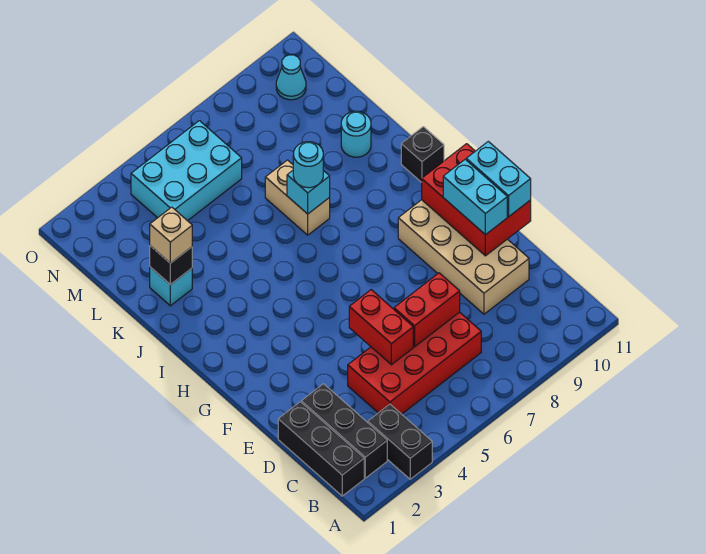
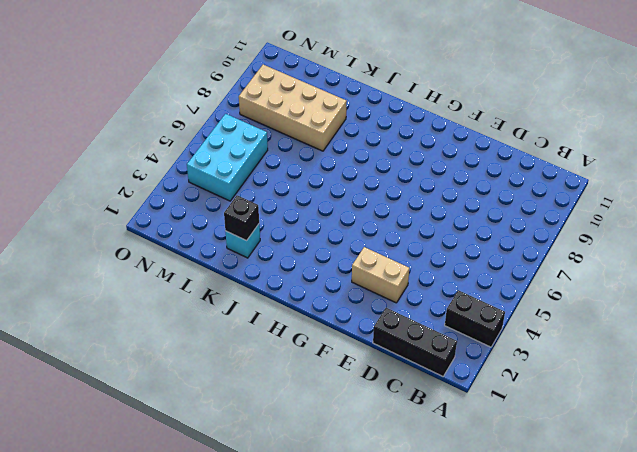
tan 1x2 brick [352,247,409,303] -> tan 1x2 brick moved to [265,160,330,235]
tan 2x4 brick [239,65,347,151] -> tan 2x4 brick moved to [398,200,529,314]
none -> black 1x3 brick [301,384,387,478]
none -> red 2x4 brick [348,312,481,414]
none -> black 1x1 brick [401,127,444,182]

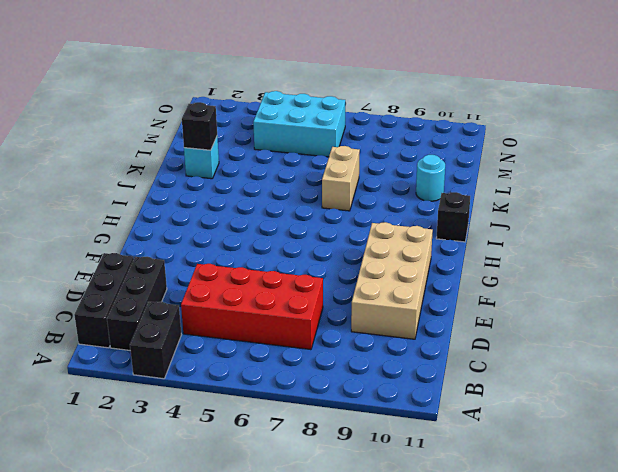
none -> cyan 1x1 cone [276,55,306,100]
none -> red 1x2 brick [349,290,413,365]
none -> red 1x2 brick [394,273,460,347]

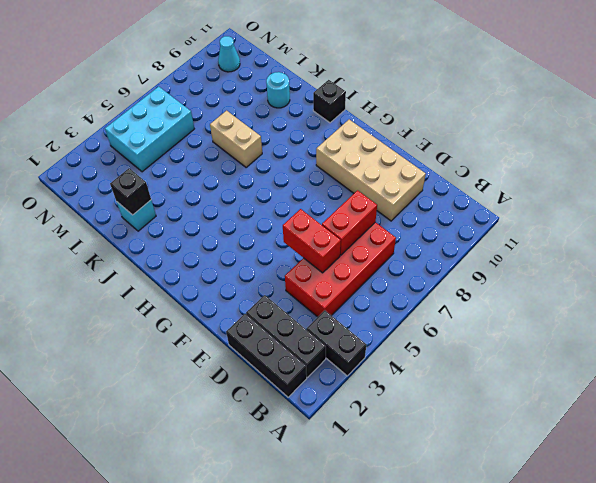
none -> red 2x3 brick [422,144,531,256]
none -> cyan 1x1 brick [287,170,330,214]
none -> cyan 1x2 brick [443,159,507,235]

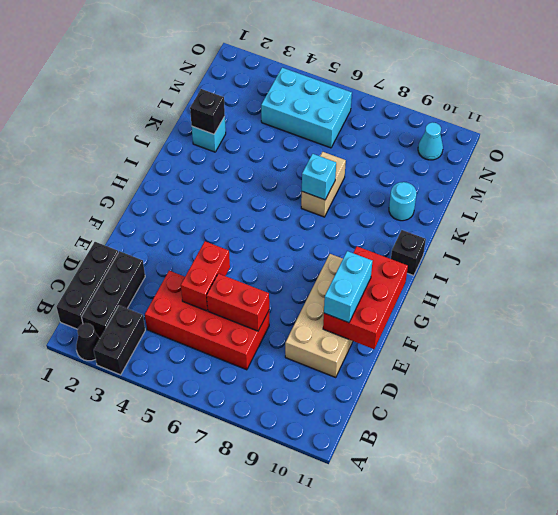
black 1x1 cone [76,323,100,361] -> none
none -> cyan 1x2 brick [466,141,531,216]
none -> cyan 1x1 round brick [293,142,323,188]
none -> tan 1x1 brick [150,207,192,263]

